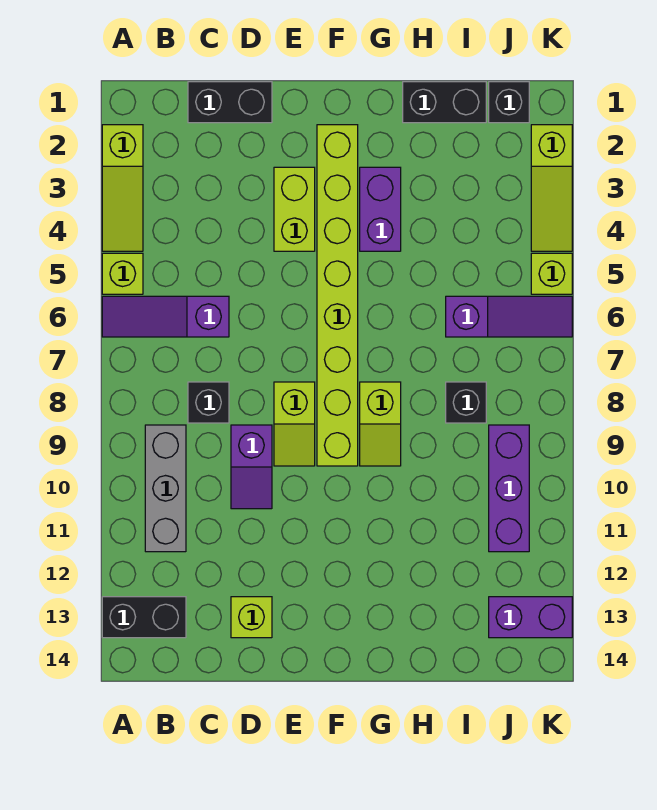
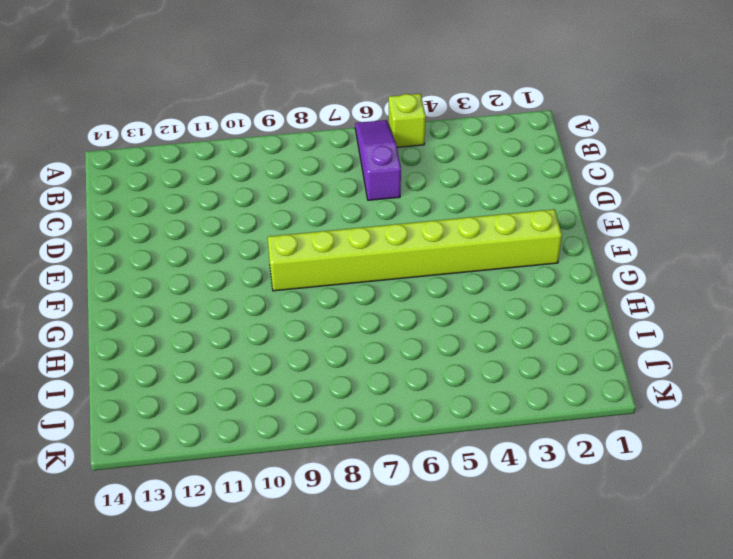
none -> lime 1x3 slope [102,125,143,251]
none -> black 1x2 brick [102,597,186,638]
none -> grey 1x3 brick [145,425,186,552]

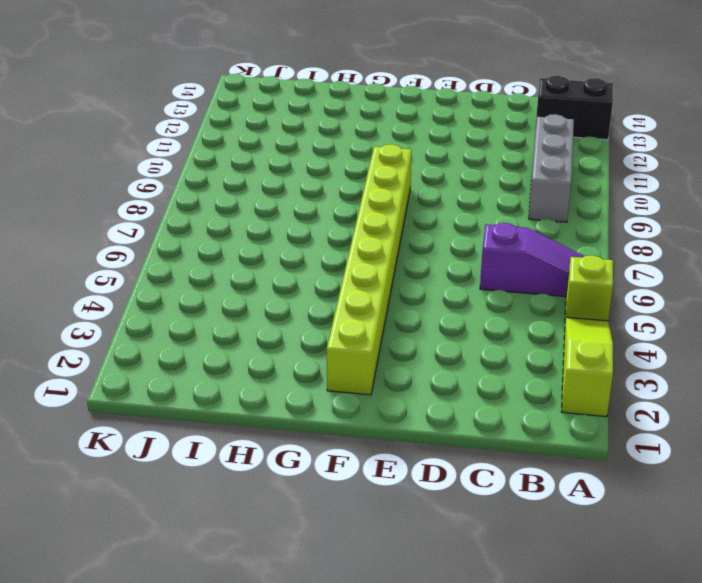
none -> black 1x2 brick [188,82,272,123]
none -> black 1x1 brick [188,382,229,423]
none -> purple 1x2 slope [231,425,272,509]

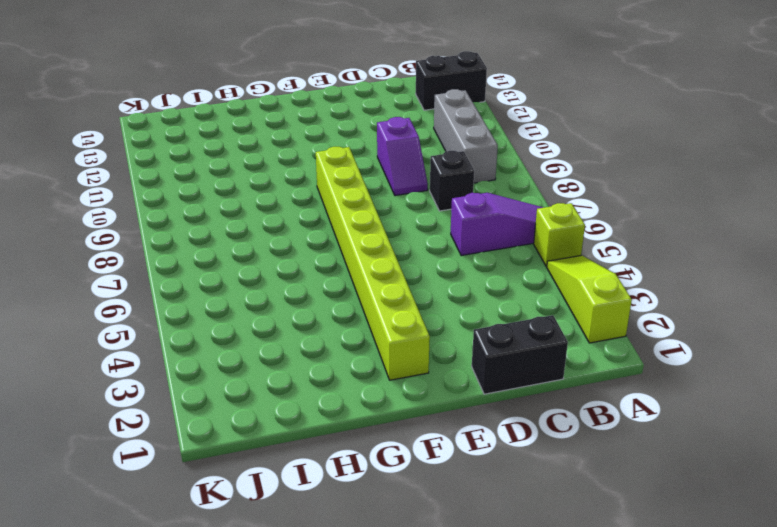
purple 1x2 slope [377,117,428,196] -> purple 1x2 slope turned to [231,425,272,509]
none -> lime 1x1 brick [231,597,272,638]
none -> lime 1x2 brick [274,167,315,251]
none -> lime 1x2 slope [274,382,315,466]

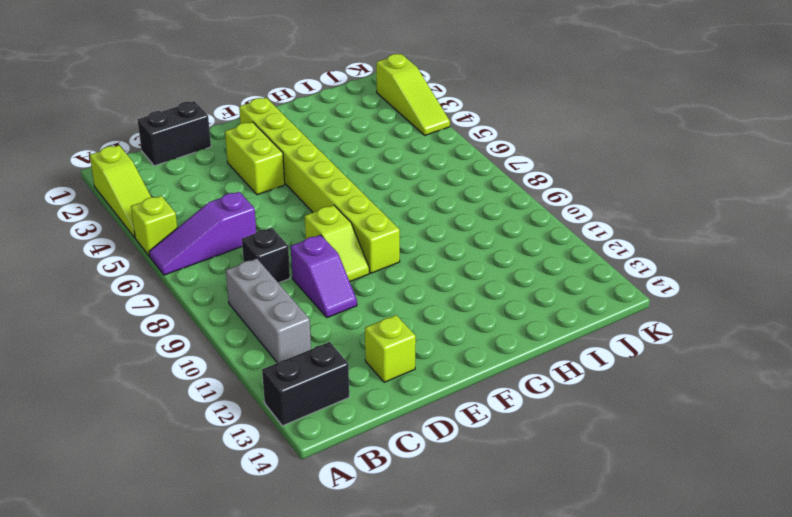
none -> purple 1x2 brick [360,167,401,251]
none -> lime 1x2 slope [360,382,401,466]
none -> black 1x2 brick [403,82,486,123]

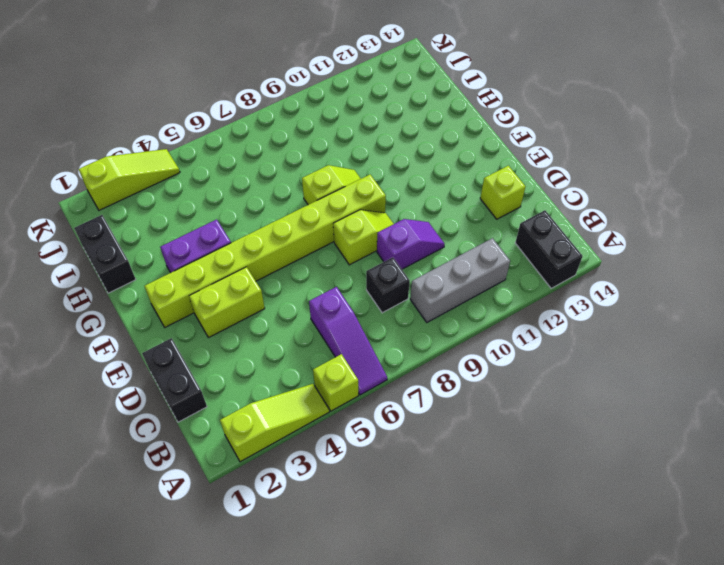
none -> purple 1x3 slope [446,296,572,337]
none -> black 1x1 brick [446,382,486,423]
none -> black 1x1 brick [489,82,529,123]

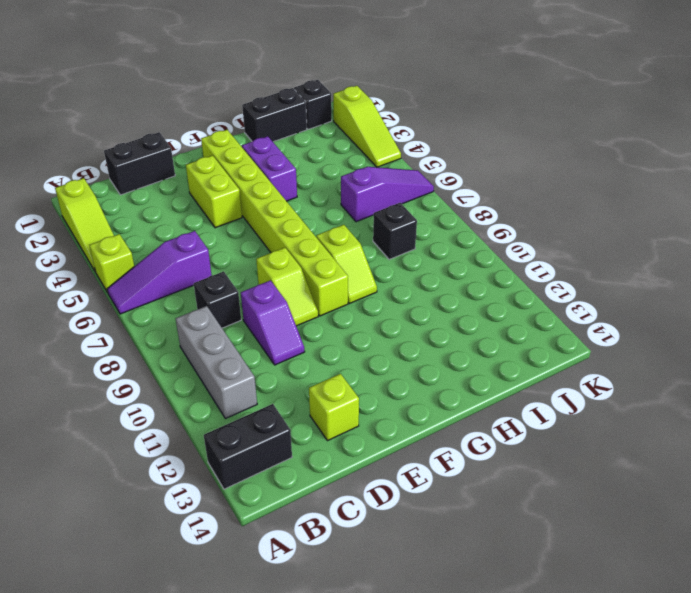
none -> purple 1x3 brick [489,425,529,552]
none -> purple 1x2 brick [489,597,572,638]
none -> lime 1x1 brick [531,253,572,294]

